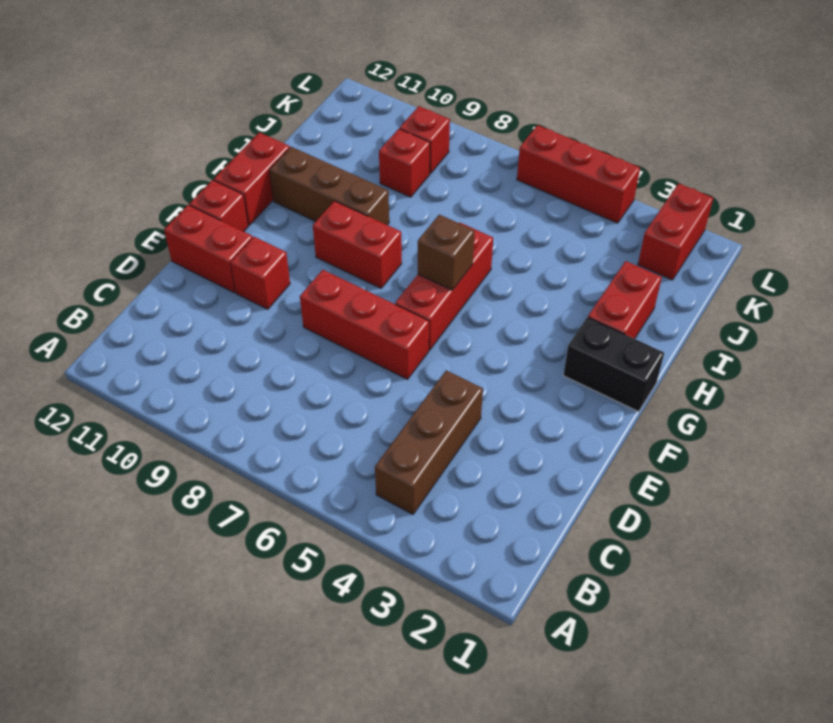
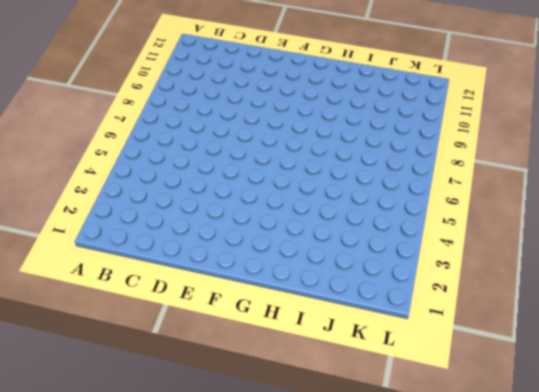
none -> brown 1x3 brick [375,370,483,514]
none -> red 1x3 brick [300,270,429,379]
none -> red 1x1 brick [231,237,290,309]

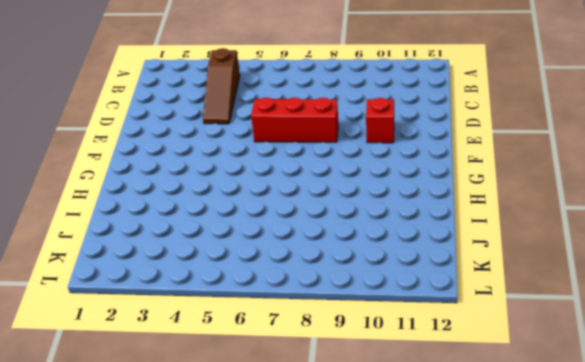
brown 1x3 slope [203,48,240,124] -> brown 1x3 brick [375,370,483,514]
none -> red 1x2 brick [164,205,253,293]
none -> red 1x3 brick [395,222,493,350]
none -> red 1x1 brick [189,180,248,232]

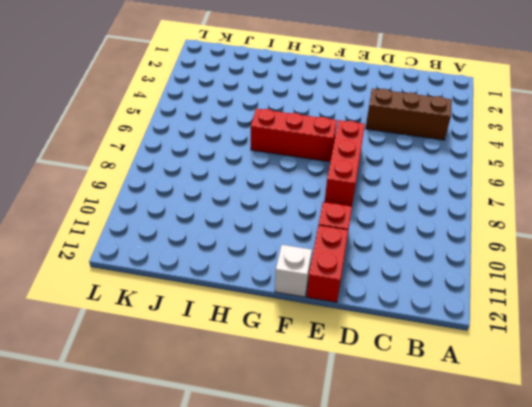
white 1x1 brick [275,245,312,297] -> red 1x1 brick [189,180,248,232]
none -> black 1x2 brick [563,317,664,412]
none -> red 1x2 brick [313,201,402,288]
none -> red 1x2 brick [214,132,290,225]

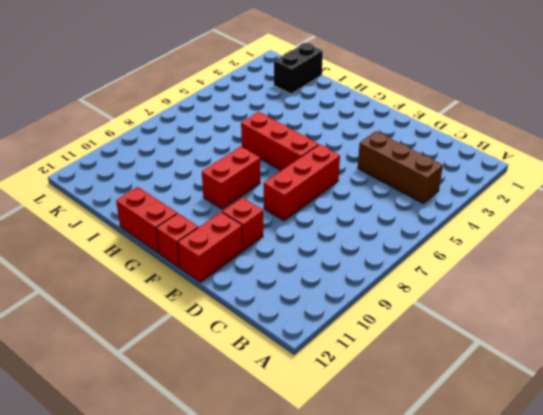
black 1x2 brick [274,43,323,94] -> black 1x2 brick moved to [563,317,664,412]
none -> red 1x2 brick [588,261,662,339]
none -> brown 1x3 brick [269,147,389,225]
none -> red 1x1 brick [379,129,430,197]

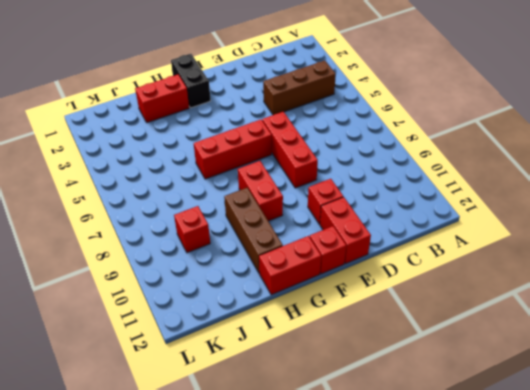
none -> red 1x2 brick [638,183,713,280]
none -> red 1x1 brick [400,106,450,174]
none -> red 1x3 brick [517,125,640,223]

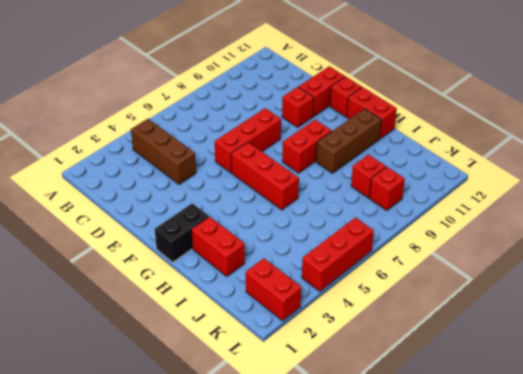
none -> brown 1x1 brick [418,215,474,290]

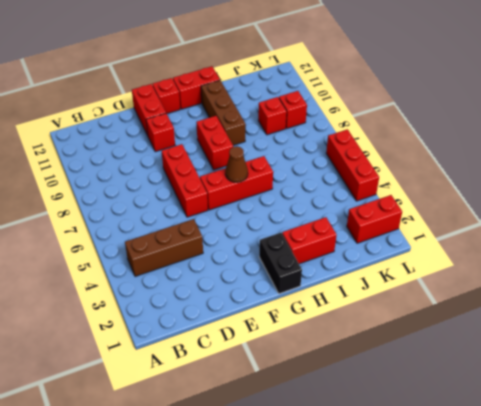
brown 1x1 cone [225,146,248,182] -> brown 1x1 brick [418,215,474,290]

